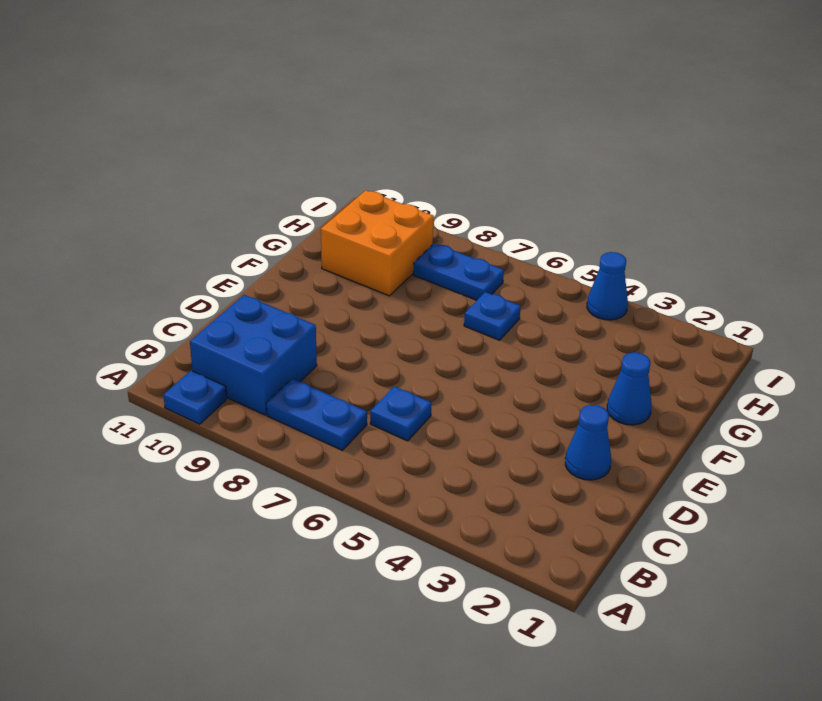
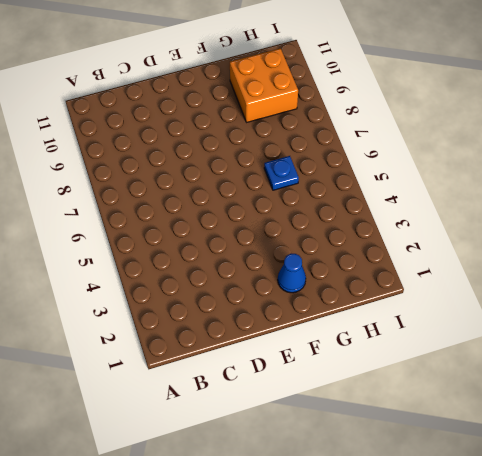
none -> blue 1x1 plate [163,370,227,424]
none -> blue 1x2 plate [266,378,367,450]

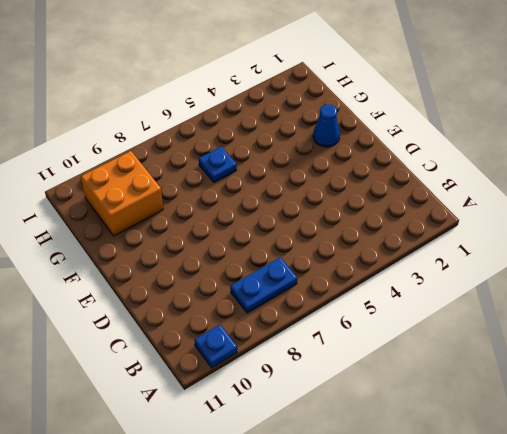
none -> blue 2x2 brick [190,295,317,415]
none -> blue 1x1 plate [370,386,432,441]

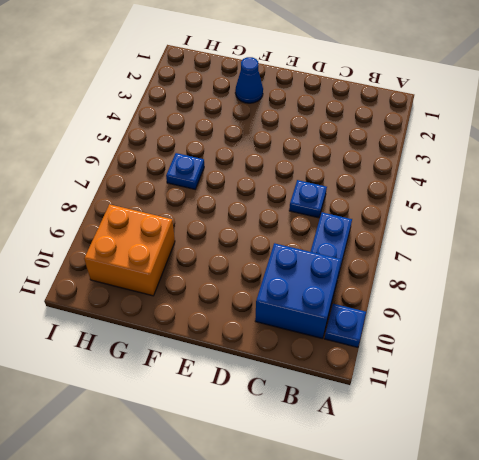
none -> blue 1x1 cone [565,405,611,480]
none -> blue 1x2 plate [413,243,504,300]

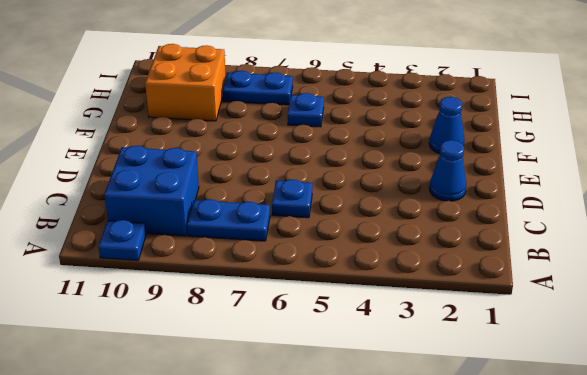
none -> blue 1x1 cone [587,252,628,320]

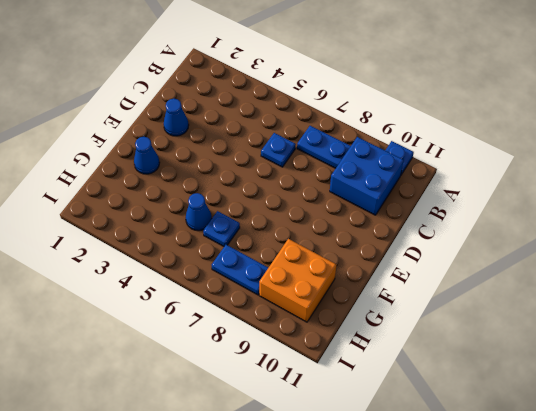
blue 1x1 cone [186,193,212,231] -> blue 1x1 cone moved to [587,252,628,320]

